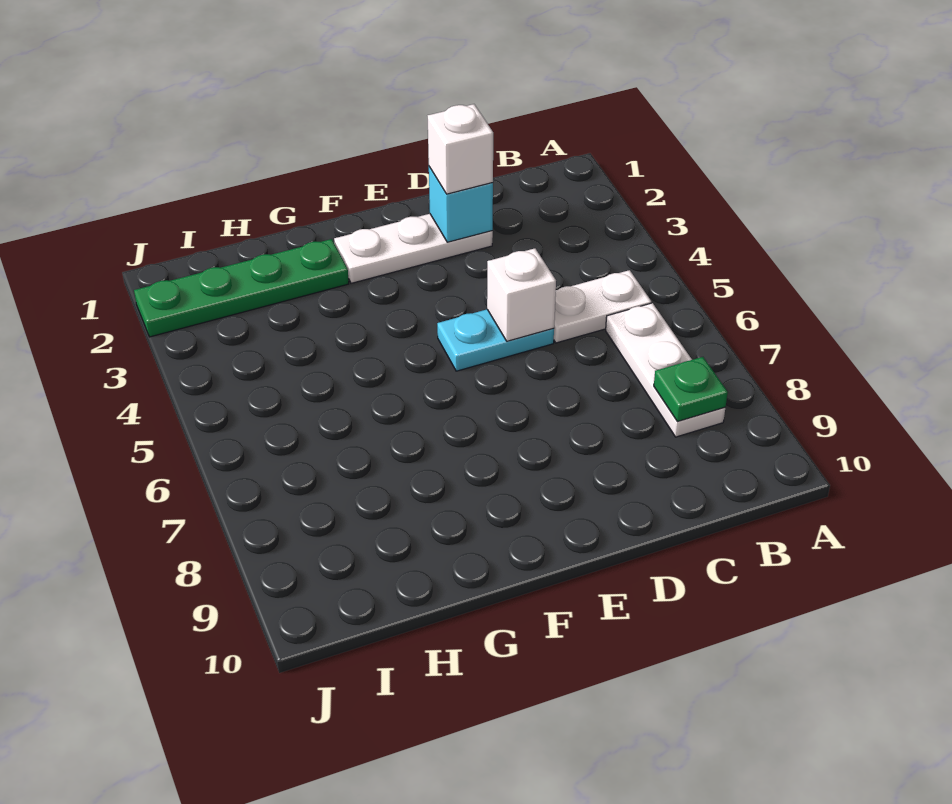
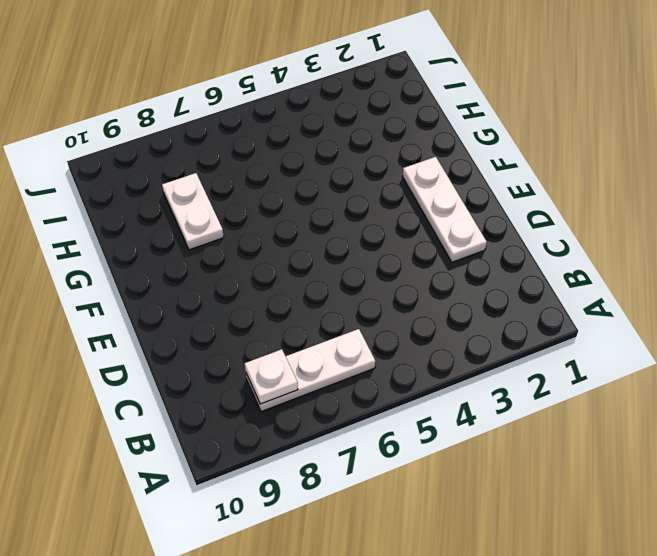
white 1x1 plate [245,349,298,404] -> green 1x1 plate [654,357,728,422]
white 1x2 plate [162,173,224,250] -> white 1x2 plate moved to [554,270,651,343]
none -> cyan 1x2 plate [437,309,554,371]
none -> green 1x4 plate [134,239,349,337]

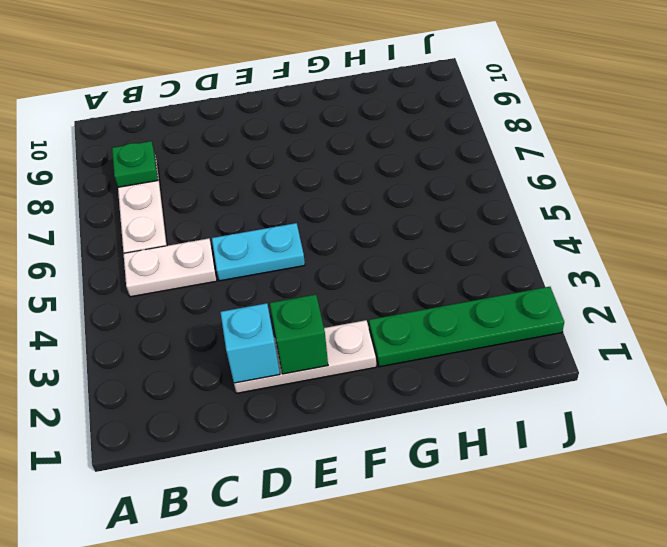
green 1x1 brick [270,294,328,374] -> none
none -> white 1x1 brick [487,248,556,341]
none -> white 1x1 brick [428,104,493,194]

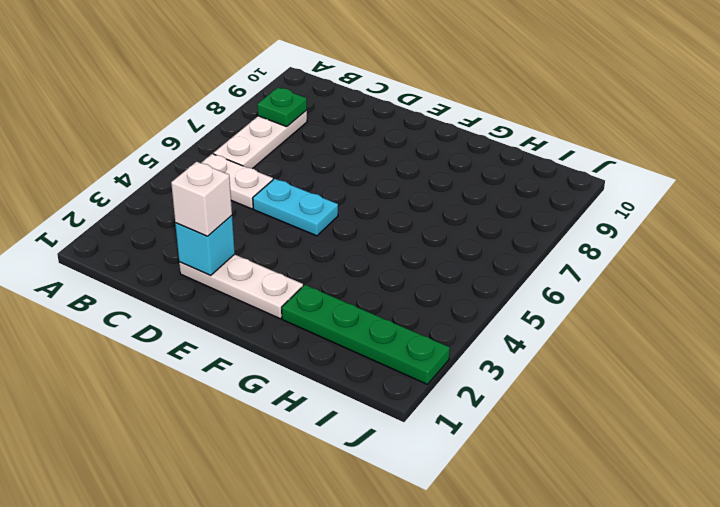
none -> white 1x1 brick [487,248,556,341]

